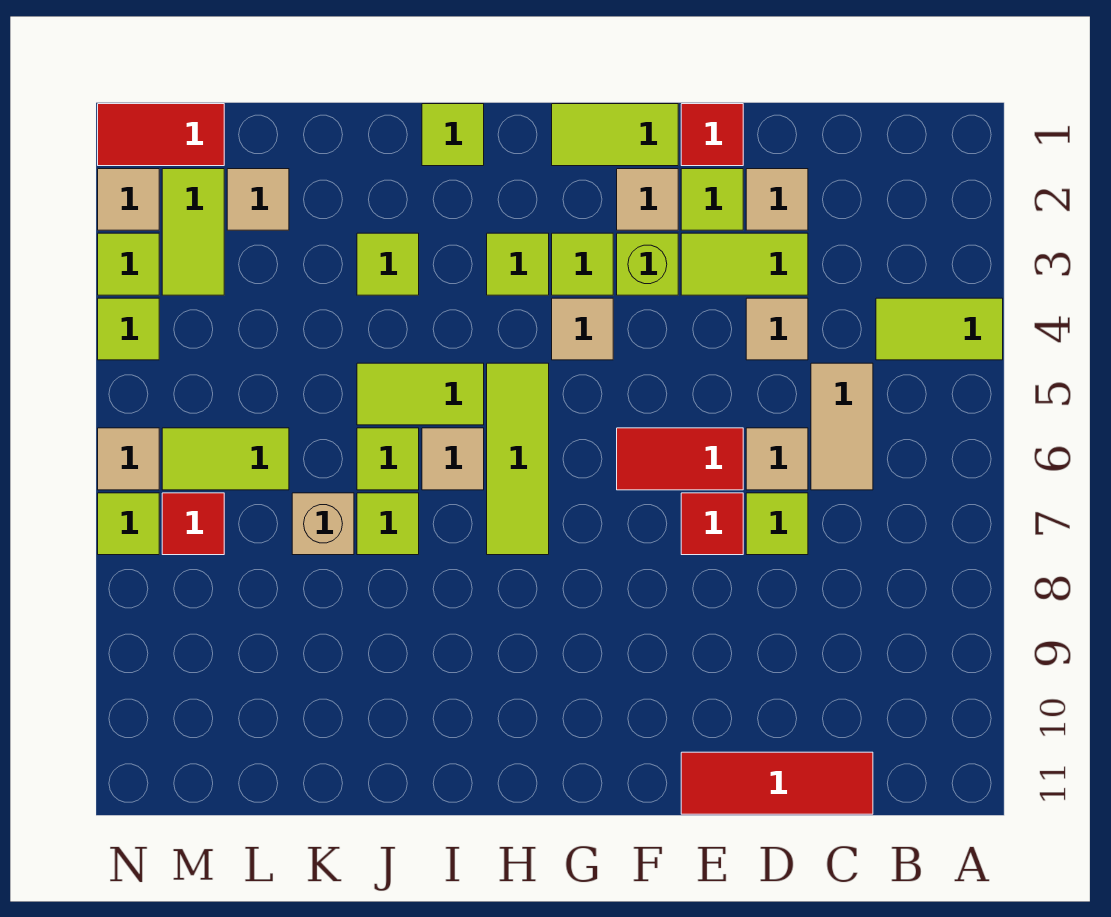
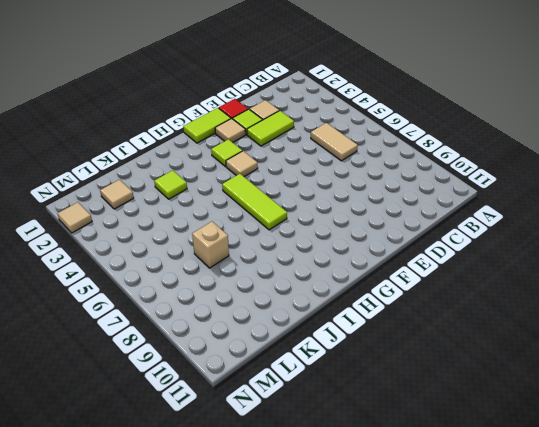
none -> lime 1x2 tile [876,298,1003,360]
none -> red 1x3 tile [681,752,873,814]
none -> tan 1x1 tile [746,298,808,360]
none -> tan 1x1 tile [746,428,808,490]

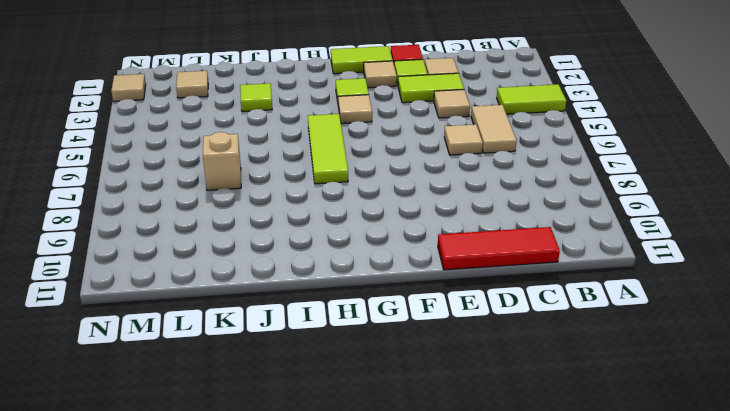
none -> lime 1x1 tile [746,493,808,555]
none -> red 1x2 tile [617,428,743,490]
none -> red 1x1 tile [681,493,743,555]
none -> lime 1x1 brick [617,233,678,295]

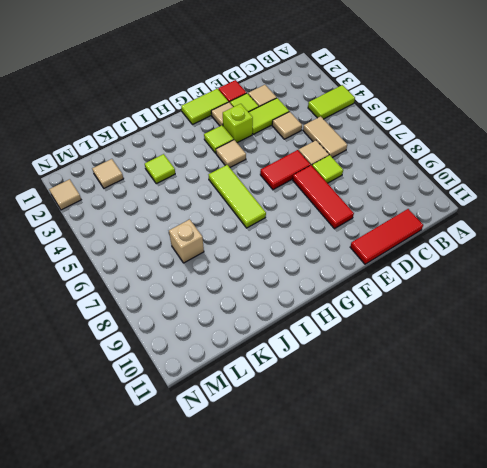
red 1x3 tile [293,165,354,229] -> red 1x1 tile [681,493,743,555]
none -> lime 1x1 tile [487,233,549,295]
none -> lime 1x1 tile [422,104,484,166]
none -> lime 1x2 tile [357,363,484,425]
none -> tan 1x1 tile [422,428,484,490]

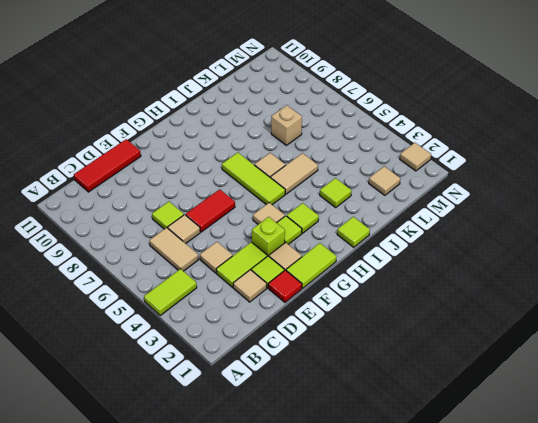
tan 1x2 tile [270,153,318,194] -> lime 1x2 tile [357,363,484,425]
none -> red 1x1 tile [681,493,743,555]
none -> lime 1x1 tile [357,428,419,490]
none -> lime 1x1 tile [357,493,419,555]
none -> lime 1x2 tile [162,428,289,490]

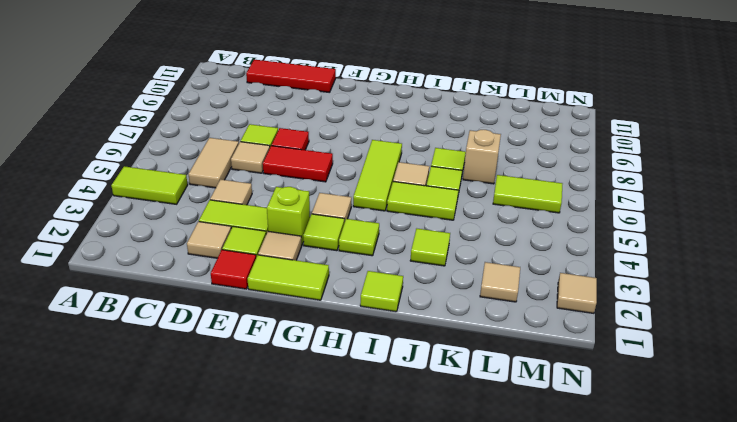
none -> red 1x2 tile [98,104,224,166]
none -> lime 1x2 tile [162,169,224,295]
none -> red 1x1 tile [162,493,224,555]
none -> lime 1x1 tile [98,233,159,295]

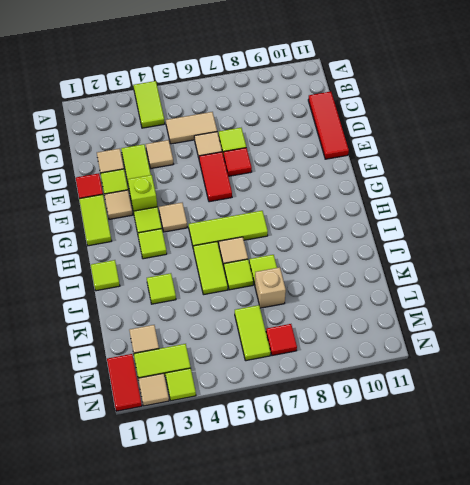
none -> lime 1x1 tile [98,298,159,360]
none -> tan 1x1 tile [98,428,159,490]
none -> lime 1x1 tile [98,493,159,555]

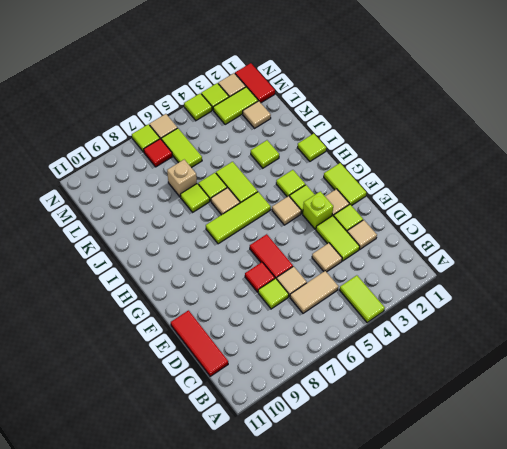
none -> red 1x1 tile [681,104,743,166]

